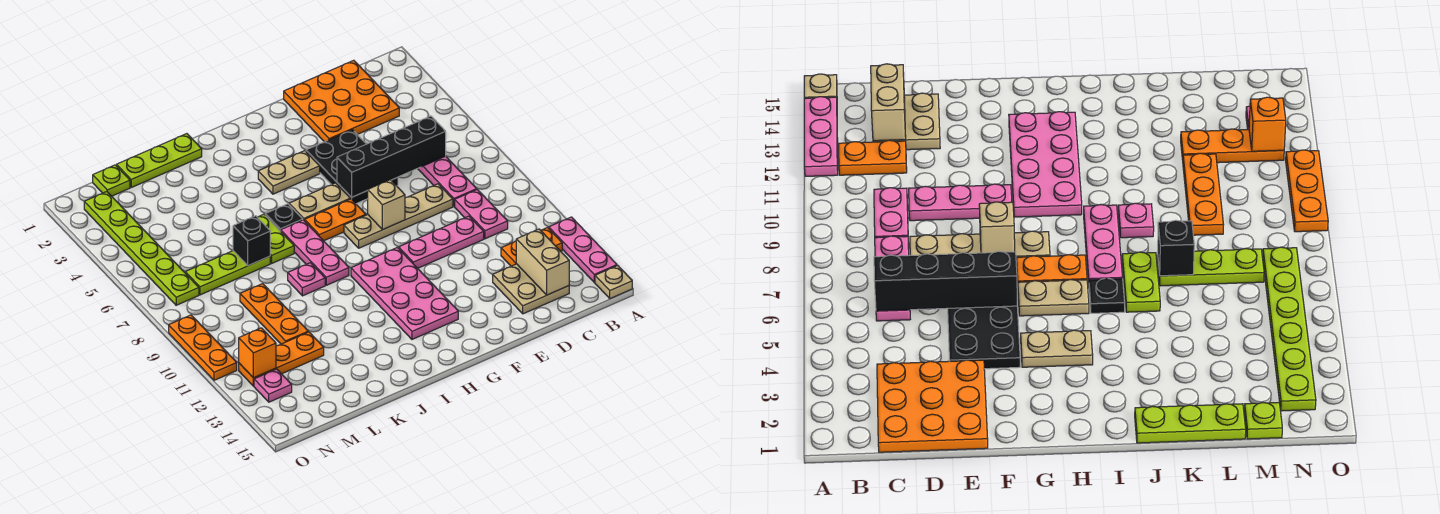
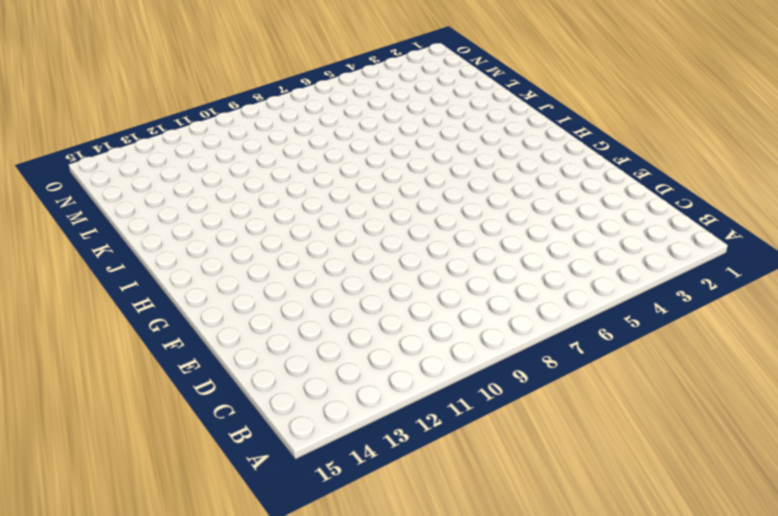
none -> pink 1x3 plate [549,217,617,282]
none -> tan 1x1 plate [595,266,632,299]
none -> orange 1x2 plate [501,228,562,266]
none -> orange 3x3 plate [284,60,399,142]

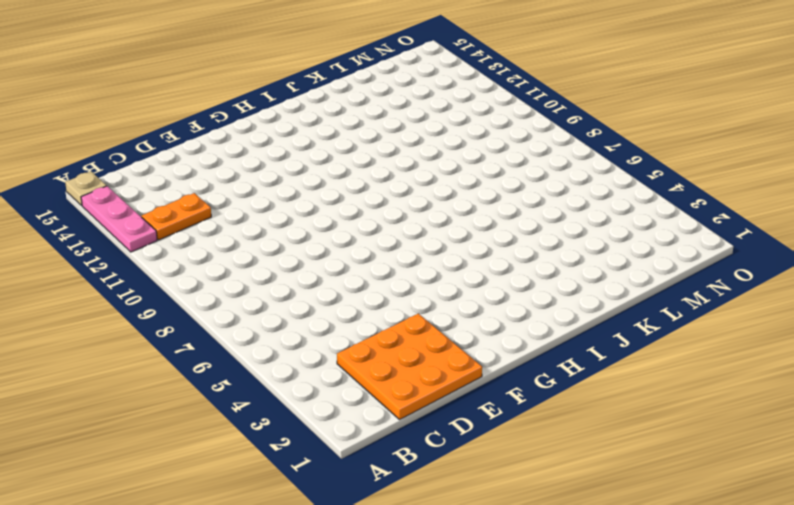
none -> pink 1x3 plate [418,156,477,206]
none -> pink 1x2 plate [455,190,508,239]
none -> tan 2x2 plate [493,264,569,314]
none -> tan 1x4 plate [344,184,453,248]

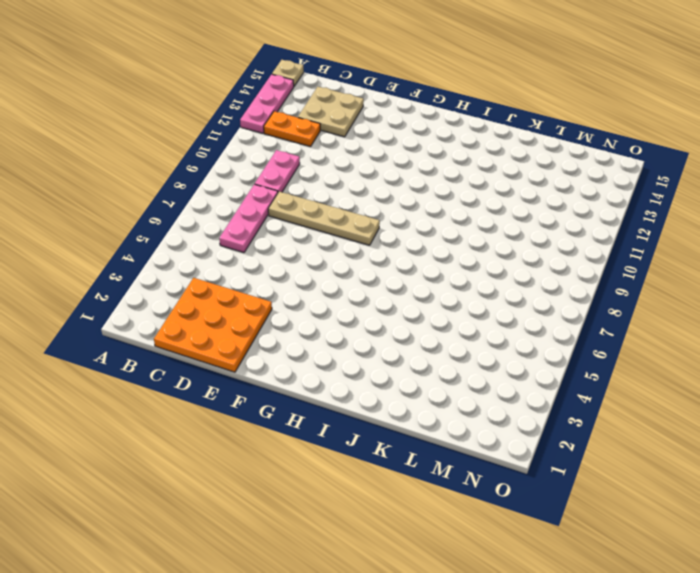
none -> pink 1x3 plate [399,216,484,268]
none -> black 2x3 plate [306,130,398,204]
none -> tan 1x2 plate [258,151,320,194]
none -> tan 1x2 plate [289,183,350,221]

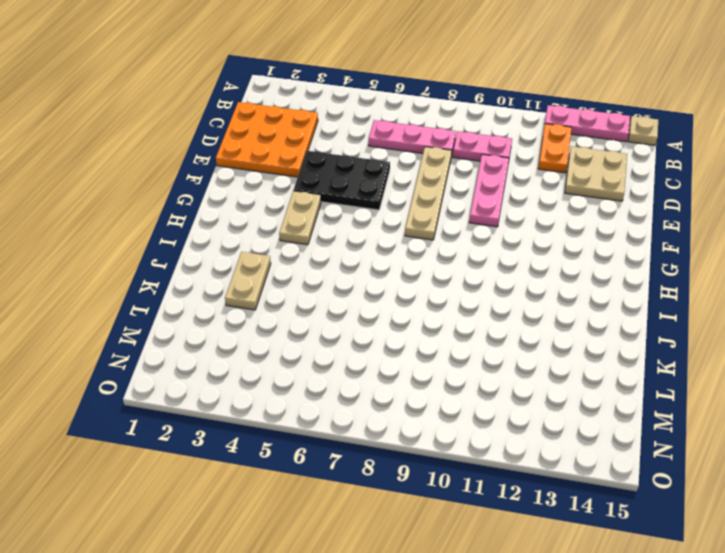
tan 1x2 plate [225,252,271,310] -> tan 1x2 plate moved to [289,183,350,221]
none -> orange 1x2 plate [305,199,366,241]
none -> pink 2x4 plate [351,248,458,339]
none -> black 1x1 plate [265,204,303,231]
none -> pink 1x3 plate [281,220,349,285]

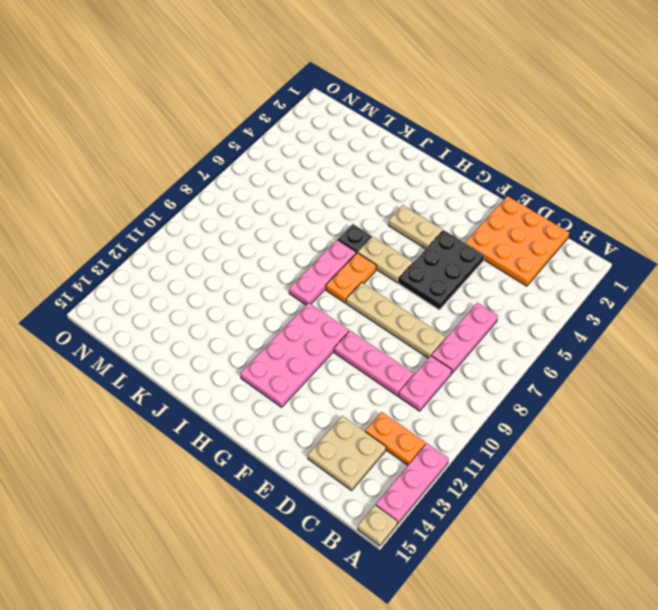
orange 1x2 plate [326,253,377,303] -> orange 1x2 plate turned to [305,199,366,241]
none -> lime 1x3 plate [117,134,202,187]
none -> lime 1x2 plate [258,214,294,263]
none -> pink 1x1 plate [288,263,325,296]
none -> lime 1x3 plate [185,251,270,295]

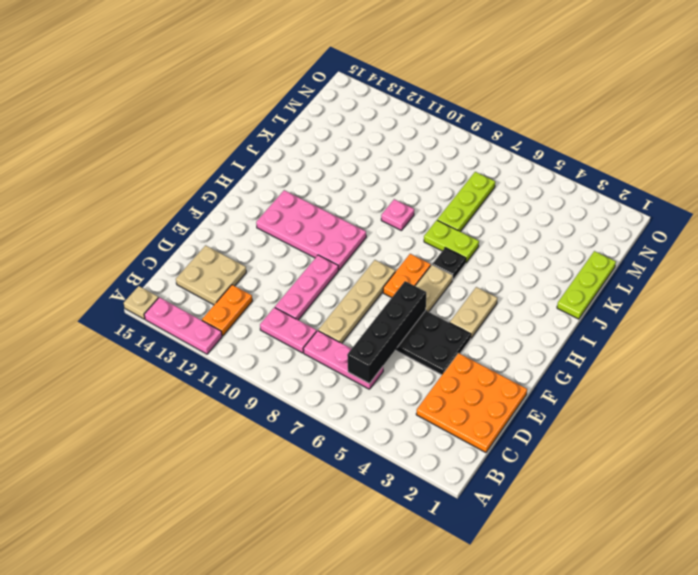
none -> pink 1x3 plate [281,220,349,285]
none -> orange 1x3 plate [240,284,308,344]
none -> orange 1x3 plate [239,332,324,386]
none -> lime 1x1 plate [93,165,130,196]

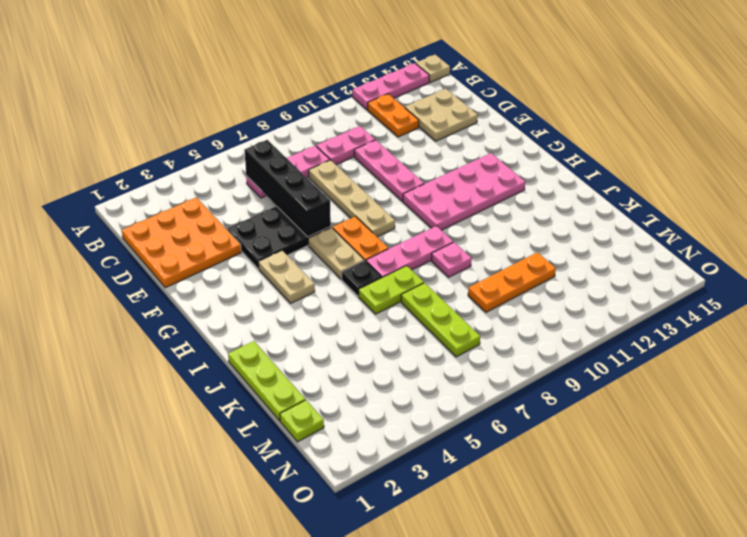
none -> orange 1x3 plate [239,332,324,386]
none -> lime 1x6 plate [84,192,199,305]
none -> pink 1x1 plate [254,369,292,402]
none -> orange 1x3 plate [169,315,237,380]

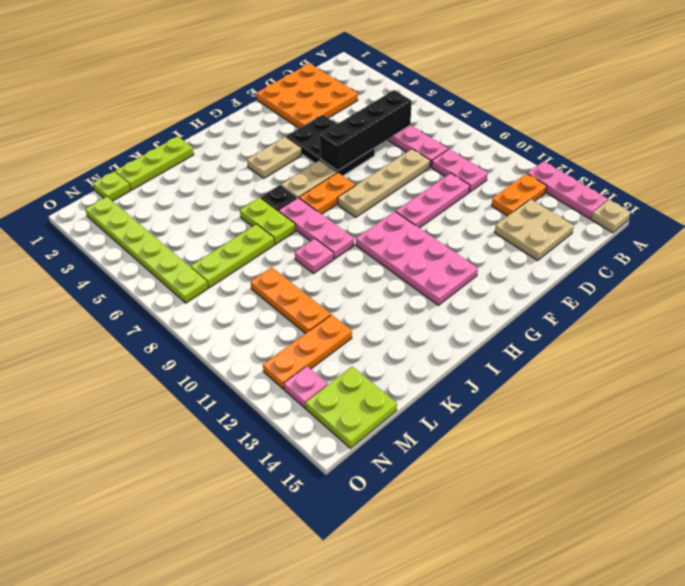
lime 2x2 plate [306,367,397,448] -> none
none -> orange 1x3 plate [169,315,237,380]
none -> tan 1x2 brick [516,229,569,295]
none -> tan 1x1 brick [367,180,405,230]
none -> black 1x1 brick [233,216,270,266]

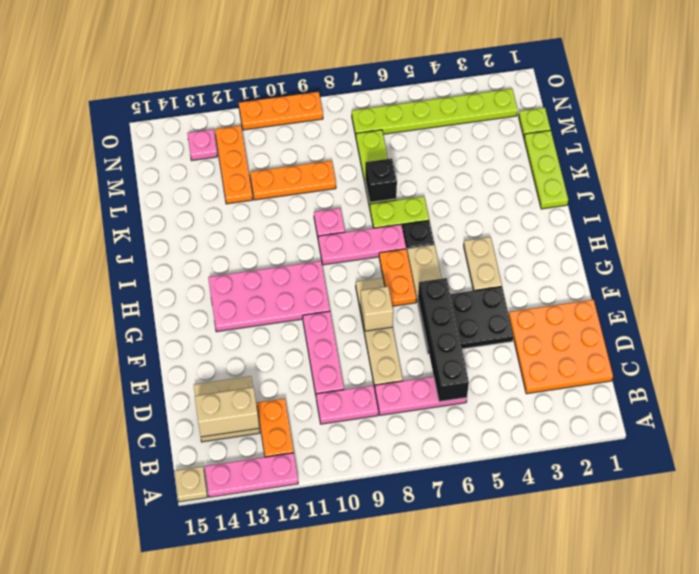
none -> orange 1x1 brick [239,328,276,378]

